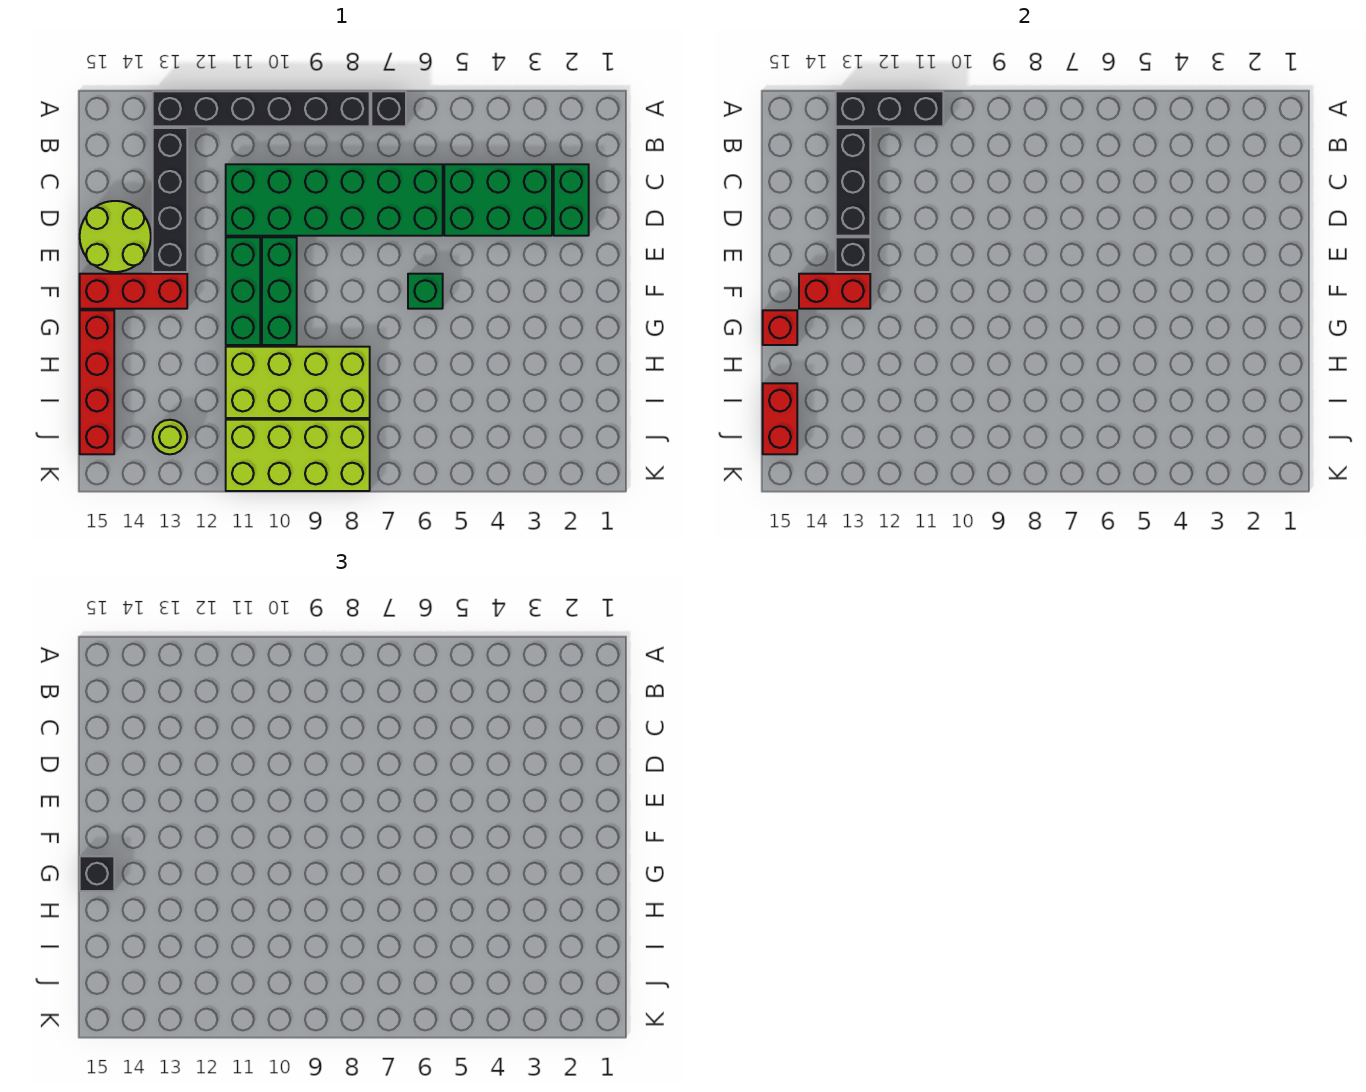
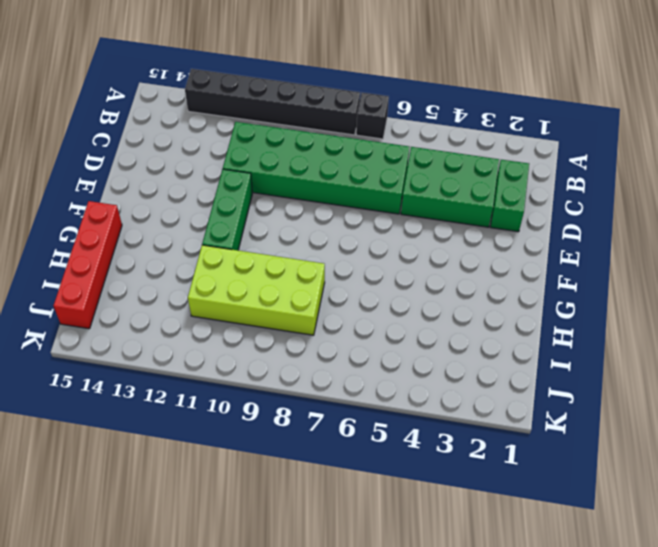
none -> black 1x4 brick [153,128,187,272]
none -> lime 2x2 round brick [80,201,151,272]
none -> green 1x3 brick [262,237,297,345]

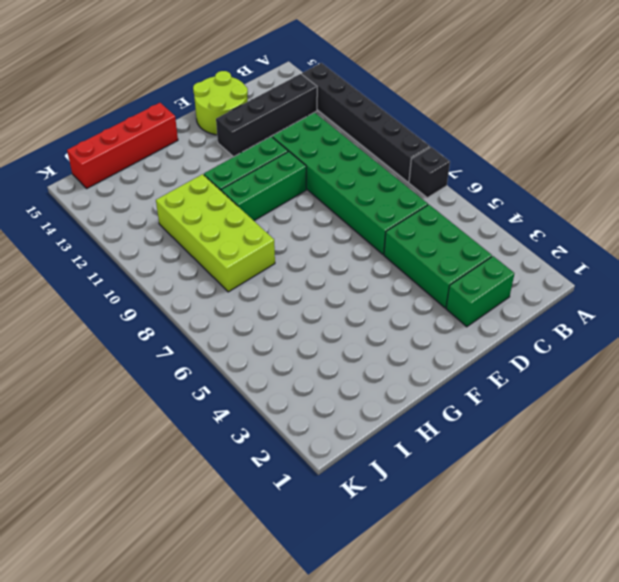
none -> green 1x1 brick [408,274,443,309]
none -> red 1x3 brick [80,274,187,309]
none -> lime 2x4 brick [226,420,370,491]

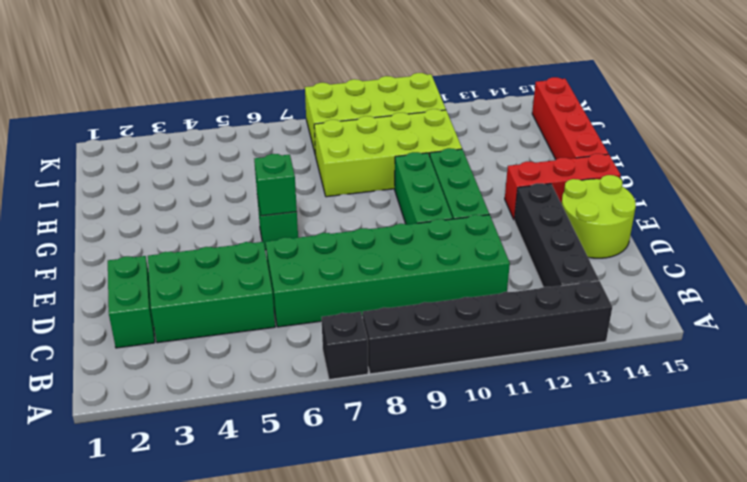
green 1x1 brick [254,154,297,216] -> none
none -> lime 1x1 round brick [153,420,187,454]
none -> black 1x3 brick [836,91,943,126]
none -> black 1x3 brick [836,128,870,236]

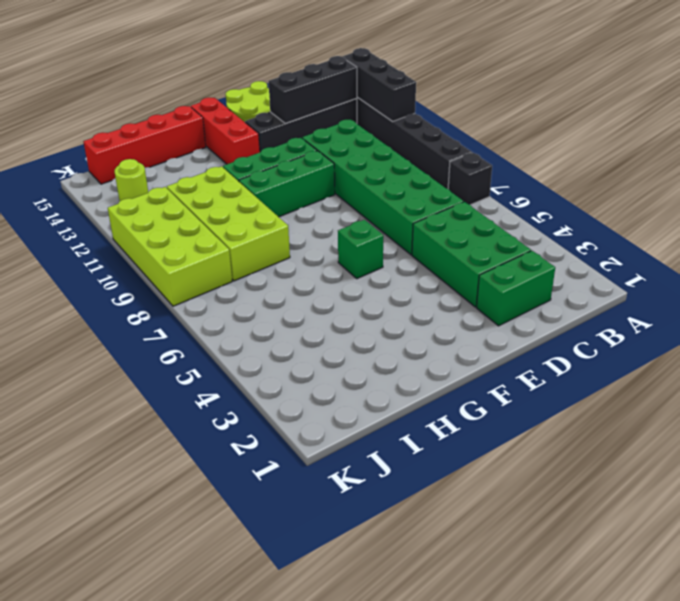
none -> black 1x1 brick [836,237,870,272]
none -> red 1x2 brick [799,274,870,309]
none -> red 1x1 brick [763,310,797,345]

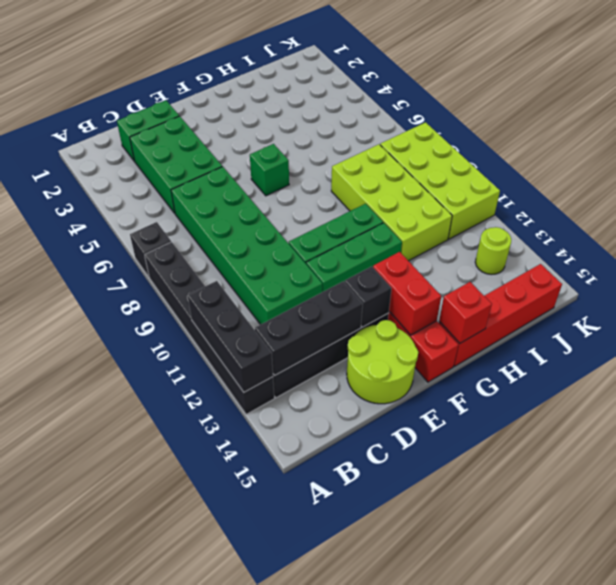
none -> red 1x2 brick [763,383,797,454]
none -> black 1x1 brick [80,856,114,891]

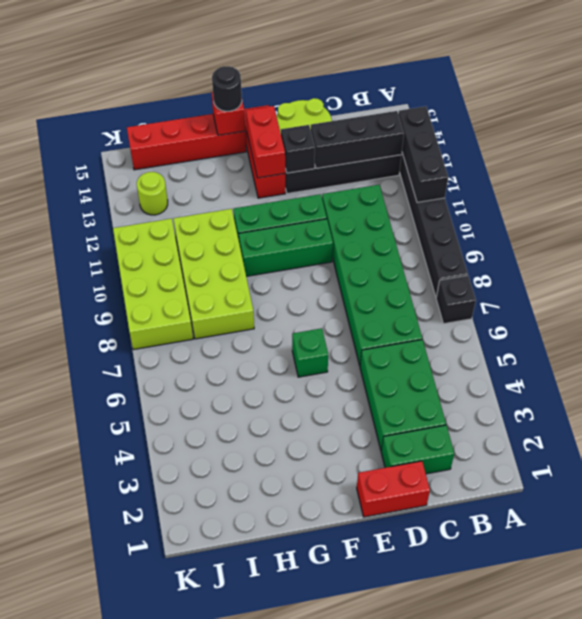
red 1x2 brick [357,461,430,517] -> red 1x2 brick moved to [763,383,797,454]
black 1x1 round brick [212,66,242,111] -> black 1x1 brick [80,856,114,891]

